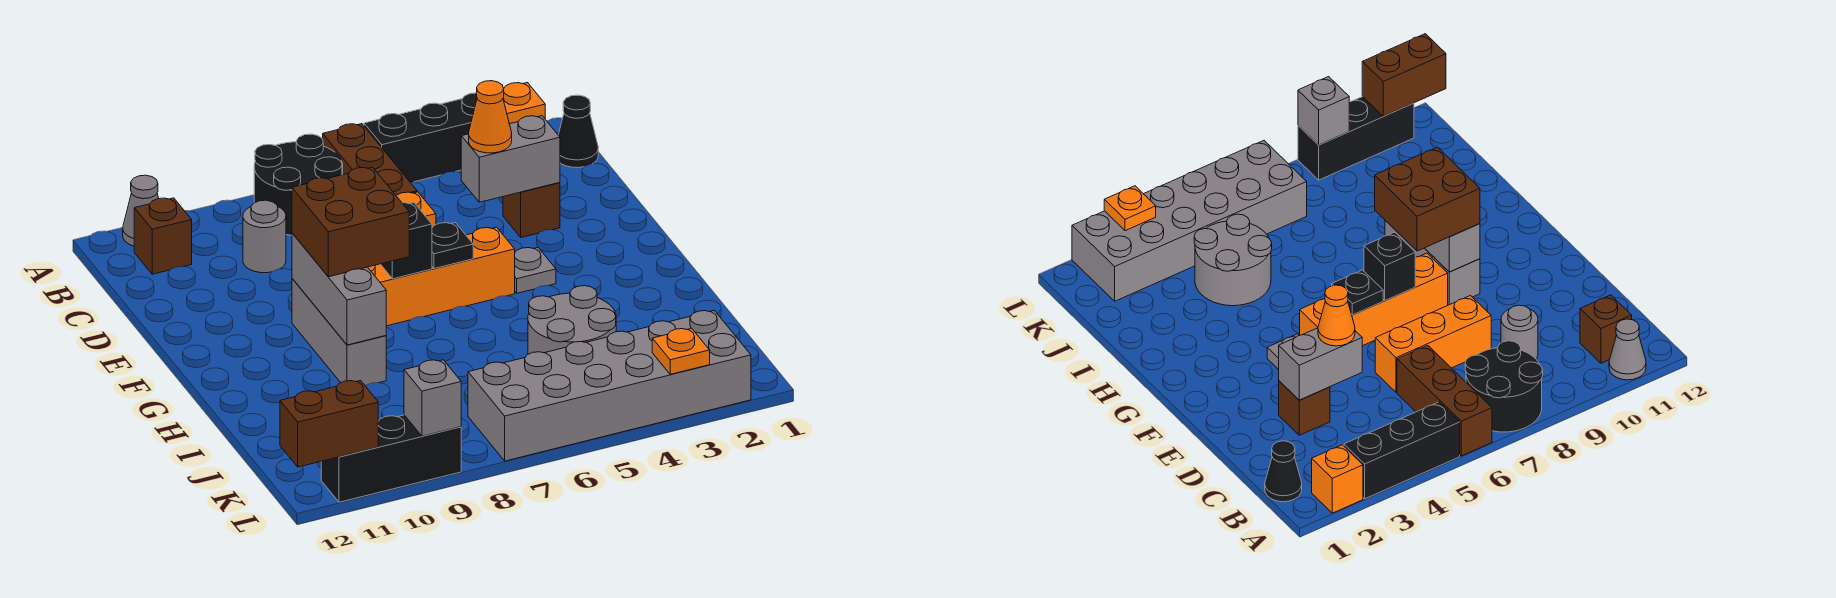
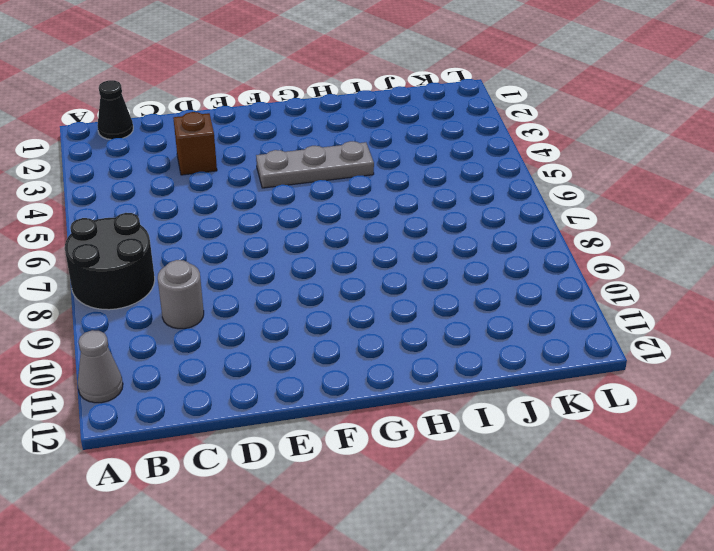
grey 1x3 plate [256,141,374,188] -> grey 1x1 plate [515,248,556,293]
none -> orange 1x1 brick [503,83,545,124]
none -> black 1x3 brick [364,93,477,182]
none -> brown 1x3 brick [323,124,417,195]

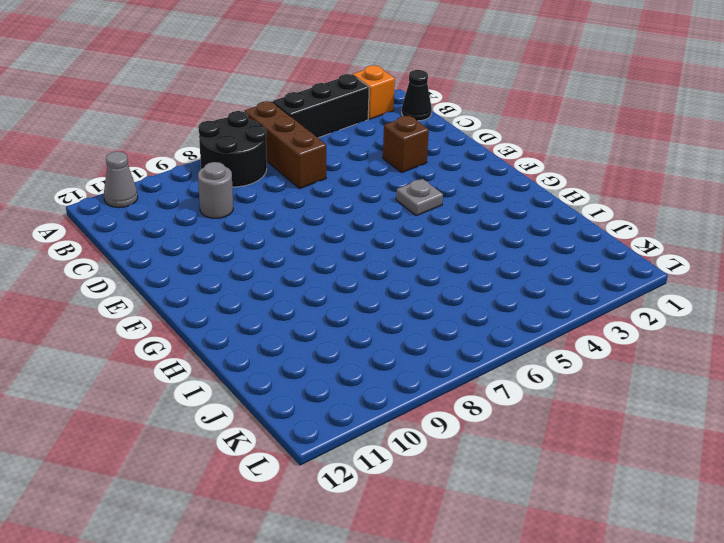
none -> brown 1x1 brick [134,198,192,274]
none -> orange 1x3 brick [1375,296,1491,392]
none -> orange 1x4 brick [368,227,515,326]

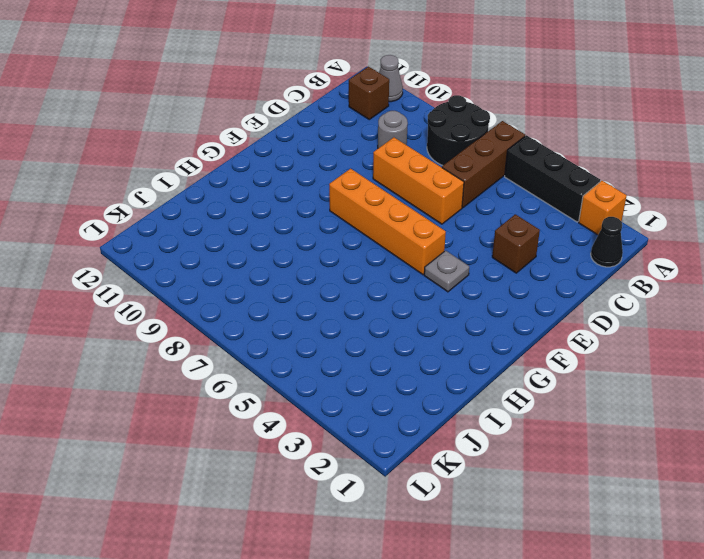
none -> grey 1x3 brick [292,279,386,386]
none -> grey 2x2 round brick [528,286,616,354]
none -> grey 2x6 brick [468,311,751,461]

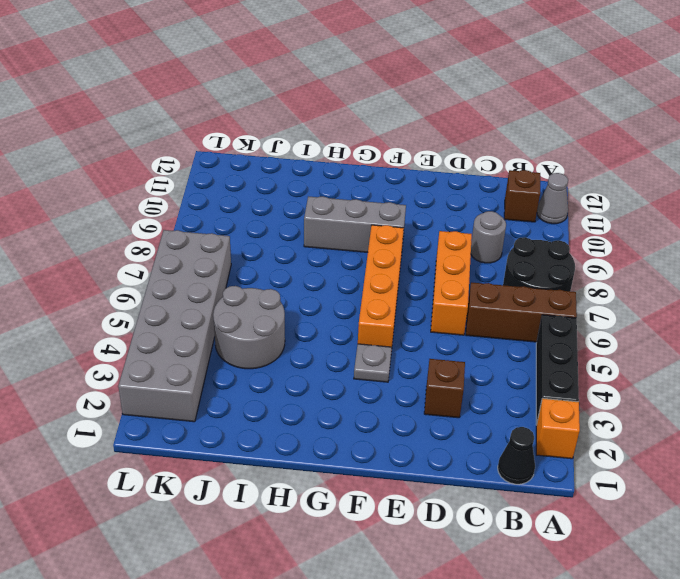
none -> black 1x3 brick [321,415,461,502]
none -> grey 1x2 brick [461,116,560,202]
none -> black 1x1 plate [432,223,473,268]

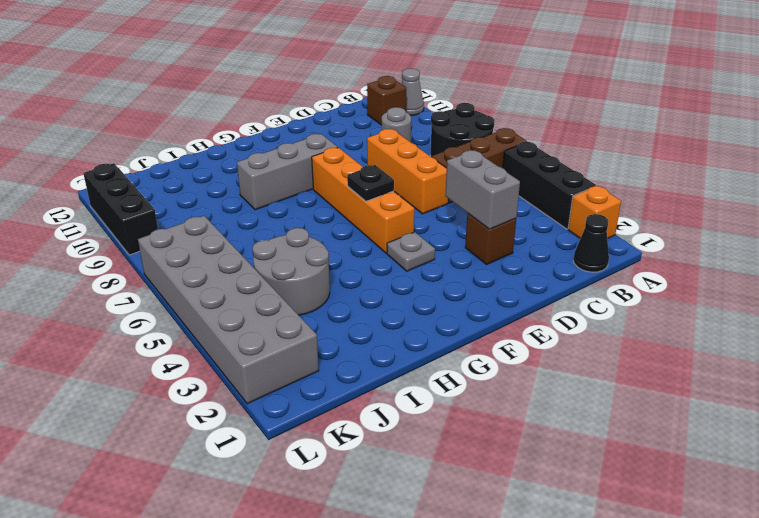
none -> black 1x1 brick [381,203,432,279]
none -> grey 1x3 brick [292,233,386,345]
none -> orange 1x1 plate [652,328,710,374]

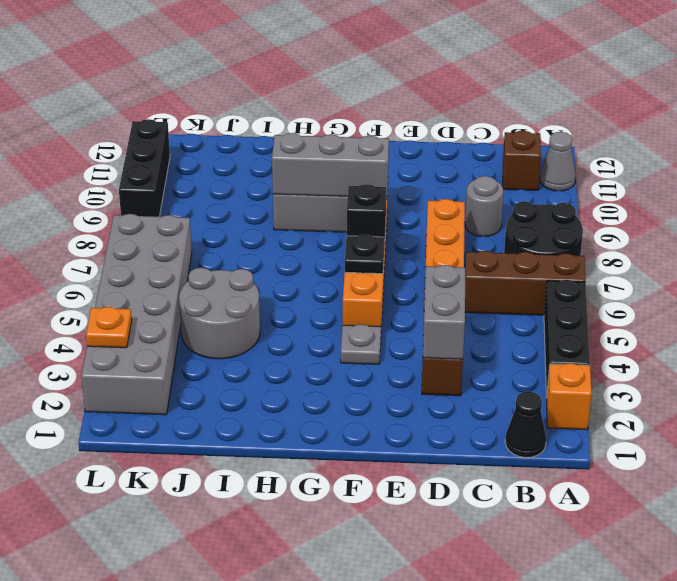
none -> grey 1x1 brick [404,360,461,436]
none -> brown 1x2 brick [280,381,378,467]
none -> orange 1x1 cone [469,81,512,153]

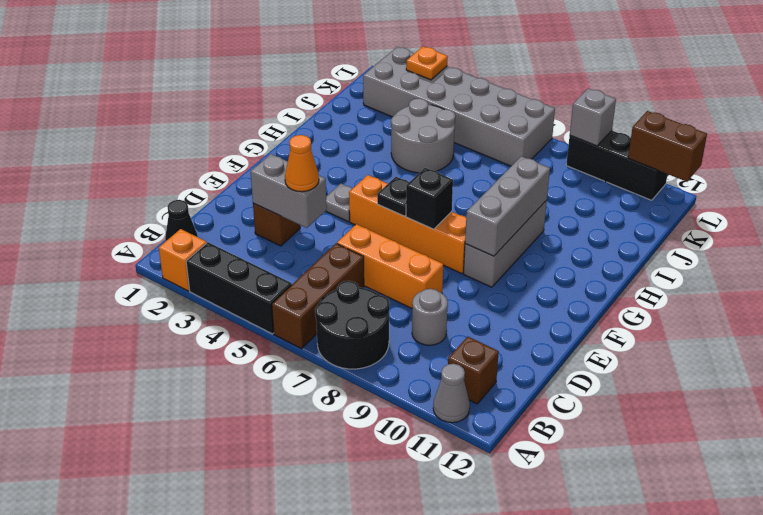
none -> brown 2x2 brick [292,167,409,277]

